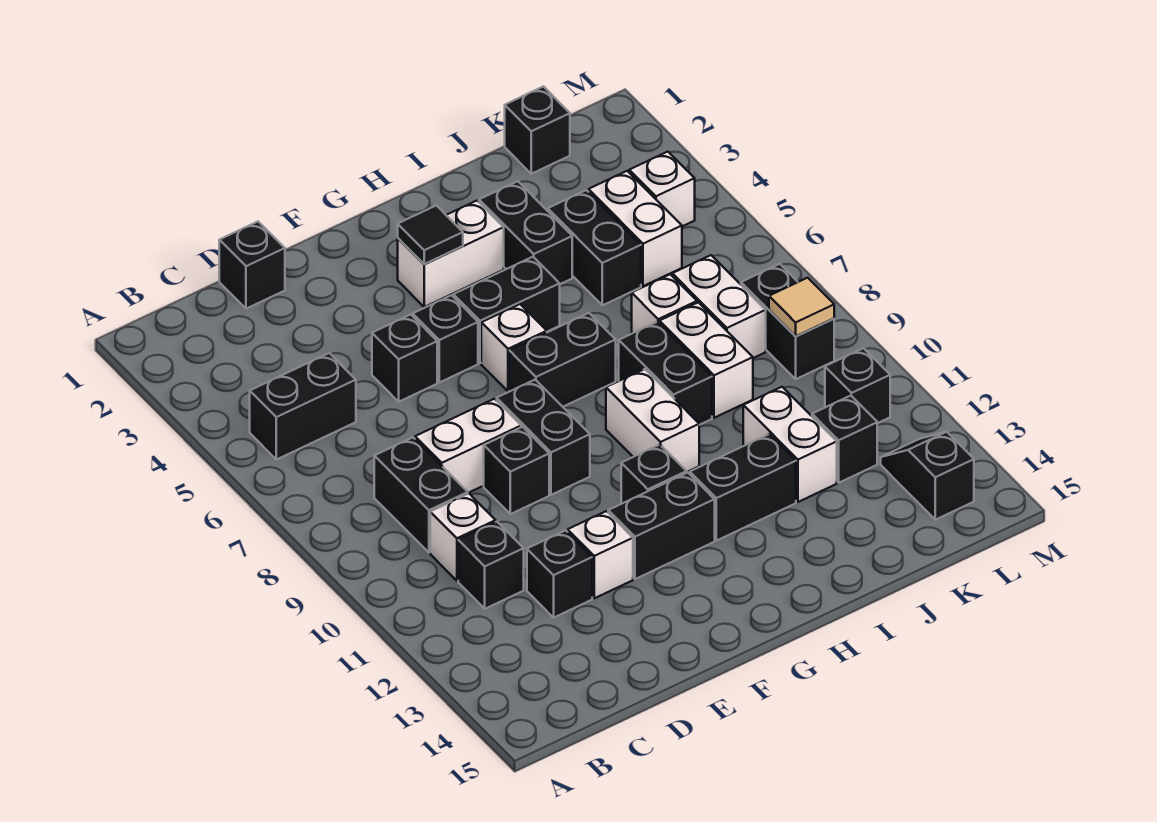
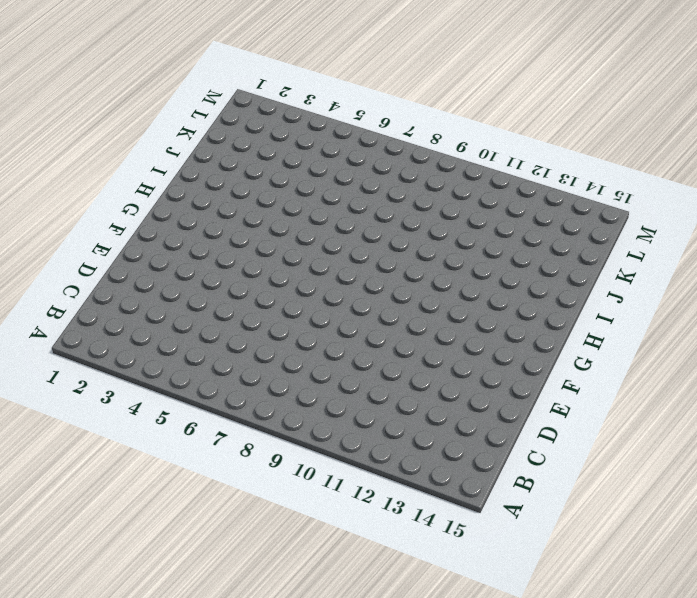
none -> black 1x2 brick [250,353,356,460]
none -> black 1x2 brick [374,437,468,553]
none -> white 1x1 brick [430,494,496,581]
none -> black 1x1 brick [458,522,524,609]

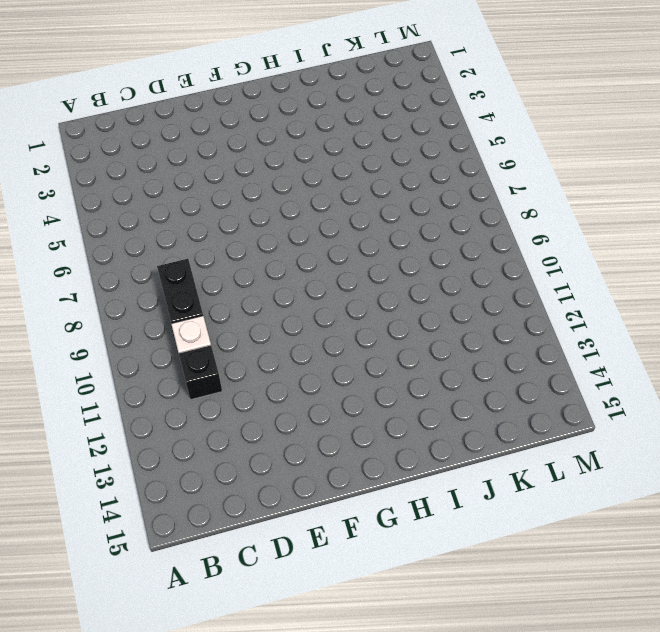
none -> black 1x2 brick [250,353,356,460]
none -> black 1x1 brick [219,222,285,309]
none -> white 1x2 brick [415,399,521,493]
none -> black 1x1 brick [527,530,592,618]

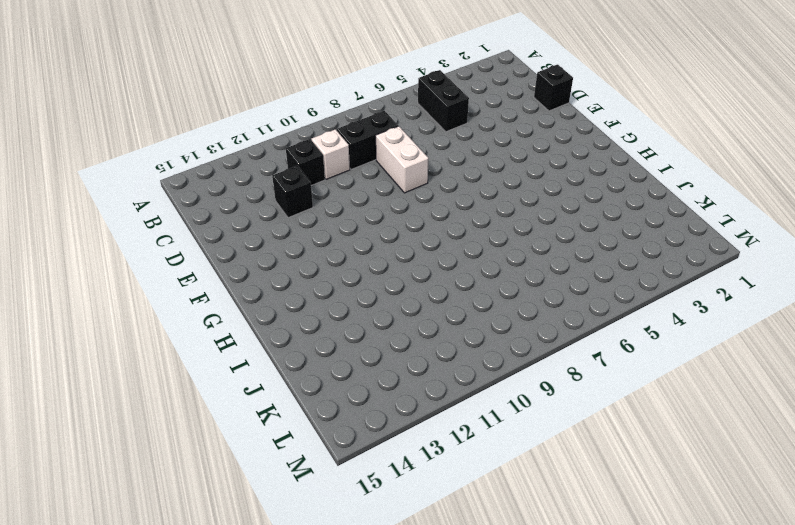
none -> black 1x1 brick [372,315,437,402]
none -> black 1x1 brick [484,427,549,514]
none -> white 1x1 brick [568,511,633,598]
none -> black 1x1 brick [413,295,478,382]

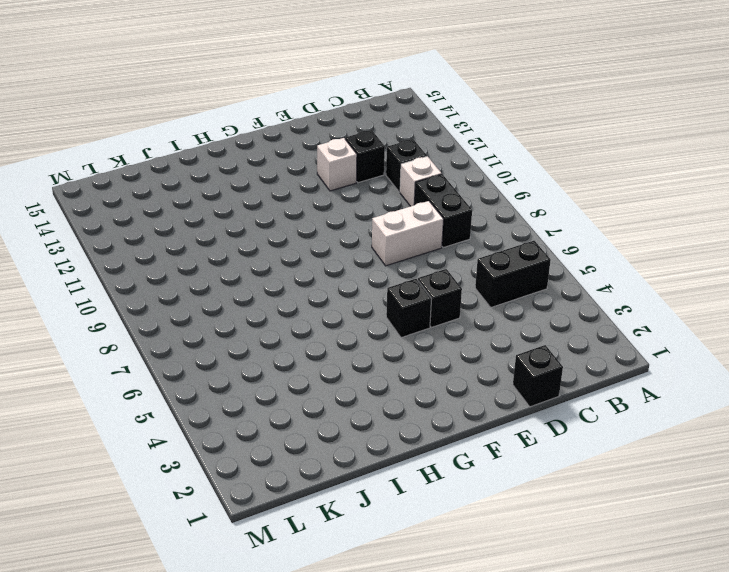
none -> black 1x1 brick [484,427,549,514]
none -> black 1x2 brick [497,380,590,495]
none -> black 1x2 brick [608,473,715,579]
none -> white 1x2 brick [398,201,504,307]

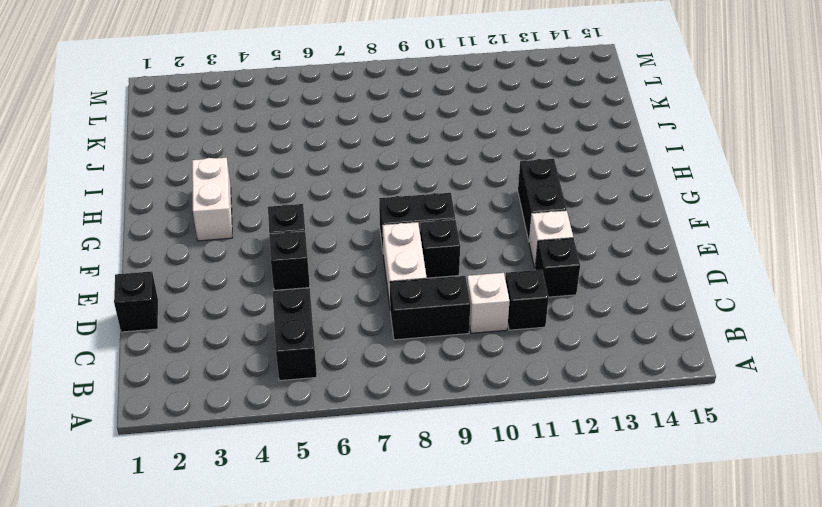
none -> black 1x2 brick [453,257,560,363]
none -> white 1x1 brick [481,304,547,391]
none -> black 1x2 brick [509,313,616,407]
none -> black 1x1 brick [621,445,687,504]

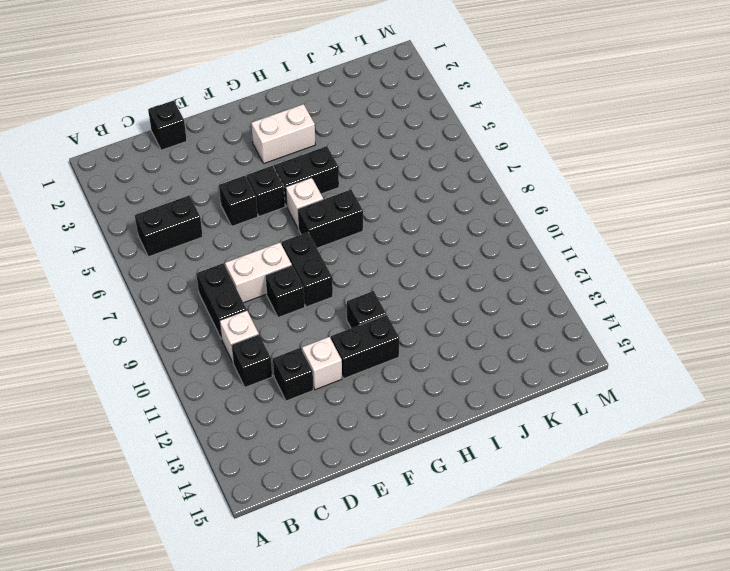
none -> white 1x2 brick [606,369,699,472]
none -> black 1x2 brick [690,434,796,541]
none -> black 1x2 brick [479,181,572,284]
none -> black 1x2 brick [619,322,712,425]

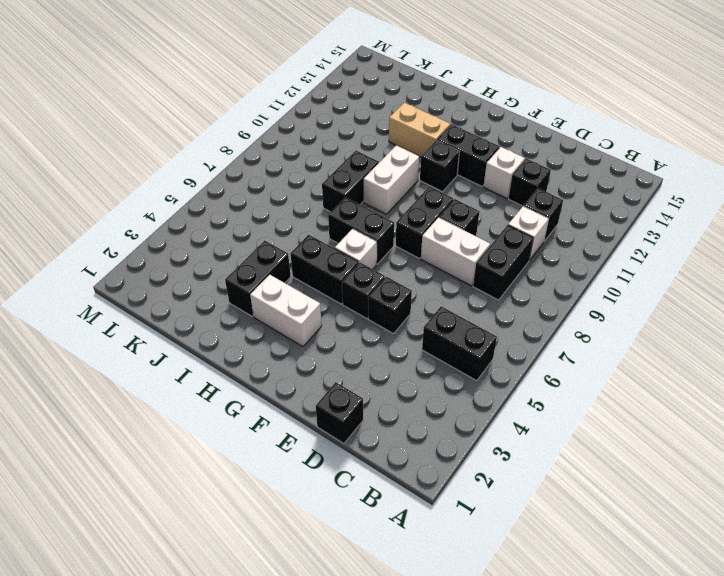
tan 1x2 brick [389,103,450,157] -> black 1x2 brick [690,434,796,541]
none -> black 1x2 brick [548,190,641,305]
none -> white 1x1 brick [632,274,697,333]
none -> white 1x2 brick [660,302,753,418]
none -> white 1x2 brick [743,387,837,502]

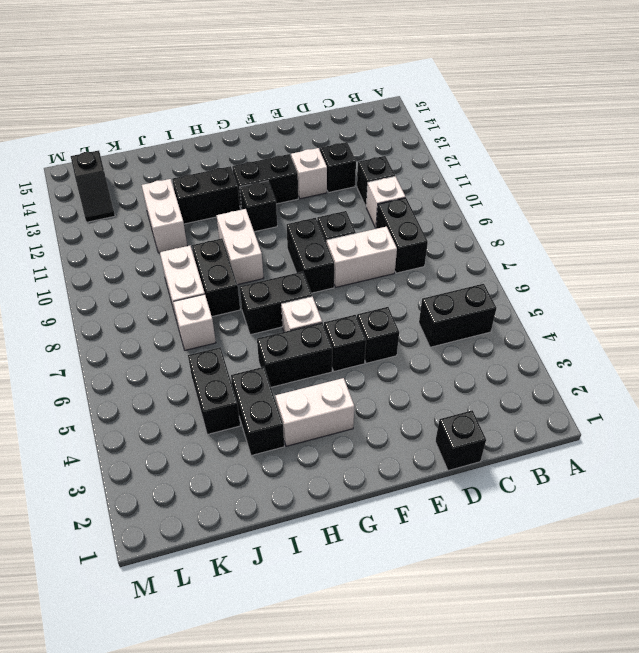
none -> black 1x1 brick [505,87,570,174]
none -> white 1x2 brick [589,171,682,286]
none -> white 1x2 brick [672,255,766,358]
none -> black 1x1 brick [812,396,877,483]

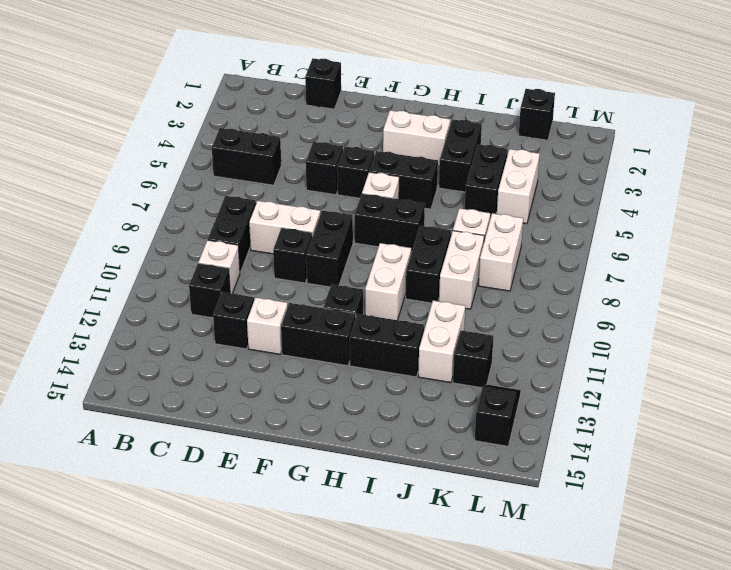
none -> white 1x1 brick [629,152,695,226]
none -> black 1x2 brick [741,264,834,379]
none -> black 1x1 brick [825,348,890,423]
none -> black 1x1 tile [398,205,463,264]

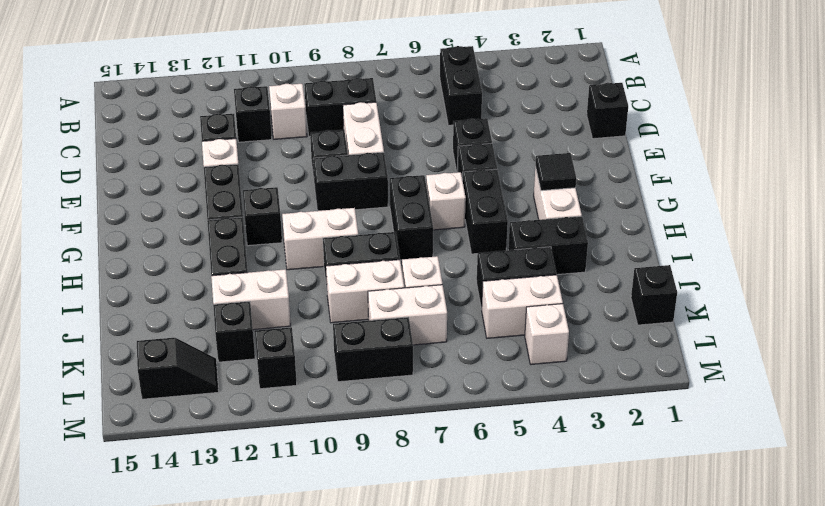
none -> tan 1x1 tile [769,278,834,336]

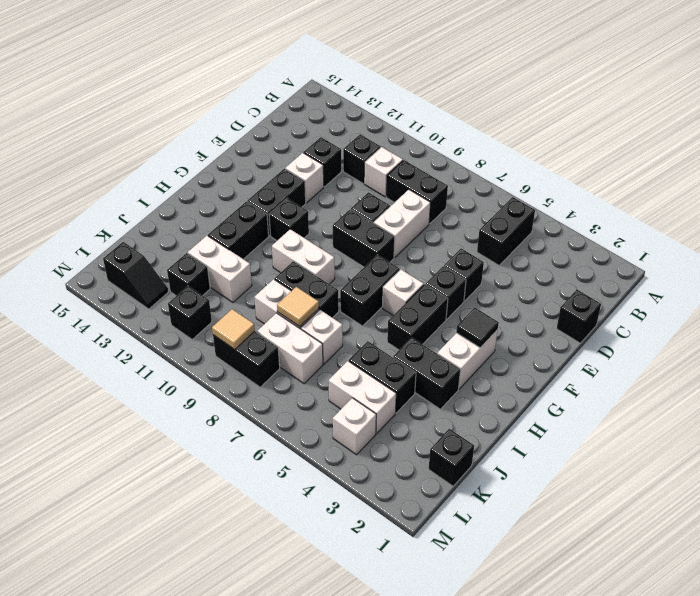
tan 1x1 tile [277,287,319,327] -> none

